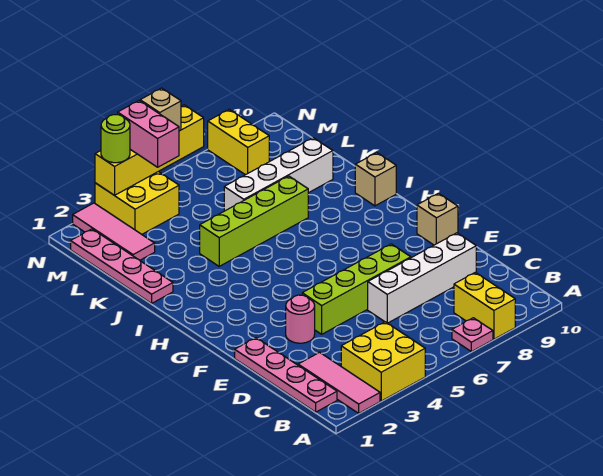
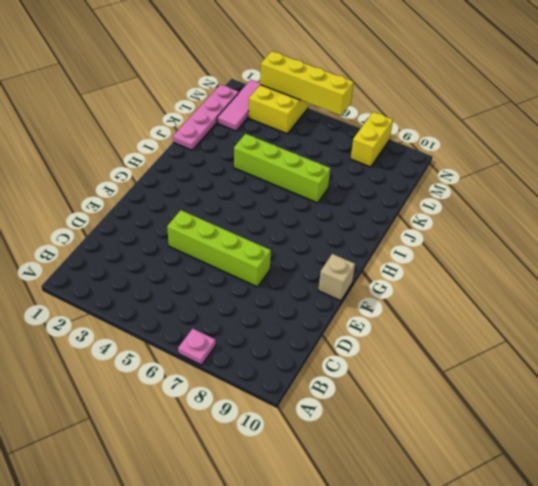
none -> pink 1x3 tile [298,352,380,413]
none -> yellow 2x2 brick [341,322,425,401]
none -> yellow 1x2 brick [454,272,515,339]

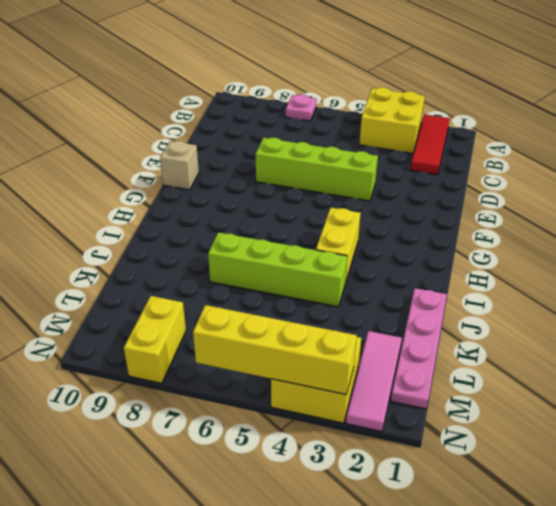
red 1x3 tile [411,114,450,175] -> pink 1x3 tile [298,352,380,413]
yellow 1x2 brick [316,208,361,283] -> yellow 1x2 brick moved to [454,272,515,339]
none -> pink 1x4 plate [235,338,337,412]
none -> white 1x4 brick [368,233,476,323]
none -> pink 1x1 round brick [286,295,315,343]

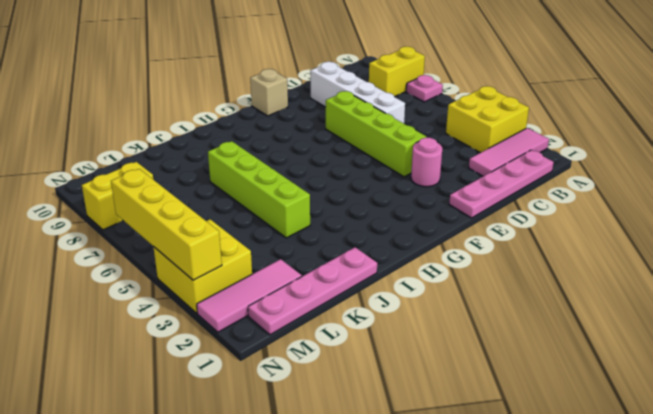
none -> tan 1x1 brick [355,153,396,206]
none -> white 1x4 brick [224,138,333,211]
none -> pink 1x2 brick [118,101,179,167]

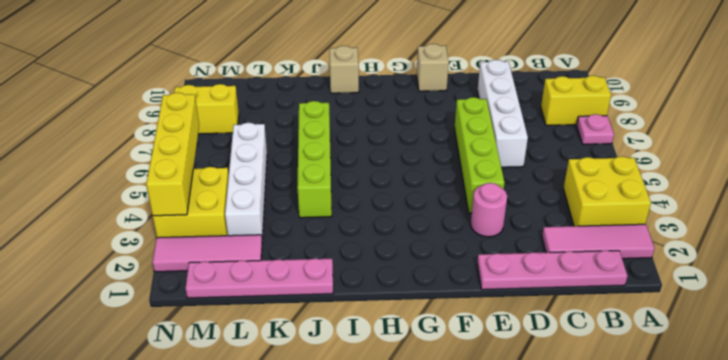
white 1x4 brick [225,123,267,239] -> white 1x4 brick moved to [224,138,333,211]
none -> pink 1x2 brick [118,101,179,167]
none -> lime 1x1 round brick [101,115,130,163]
none -> tan 1x1 brick [140,88,181,131]

